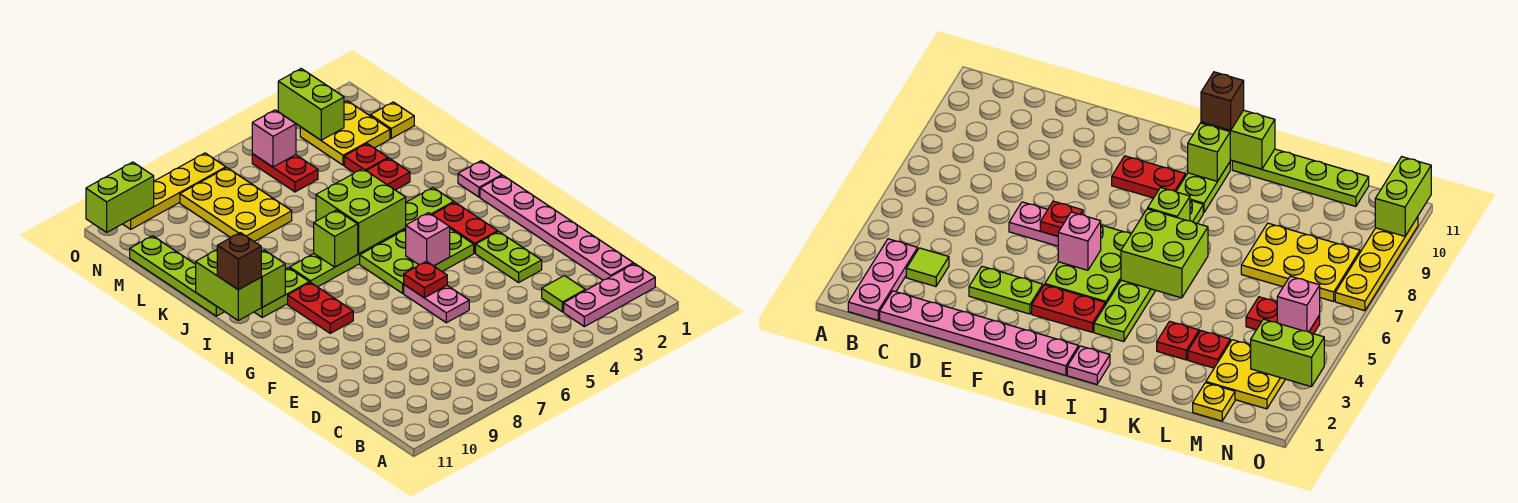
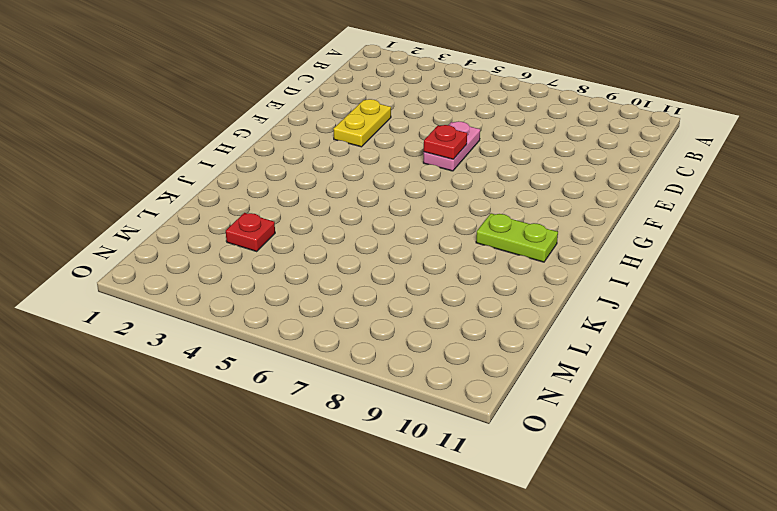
yellow 1x2 plate [333,99,391,147] -> lime 1x2 plate [476,232,542,283]
none -> pink 1x3 plate [564,264,655,327]
none -> pink 1x6 plate [480,176,634,280]
none -> lime 1x1 tile [542,276,585,312]

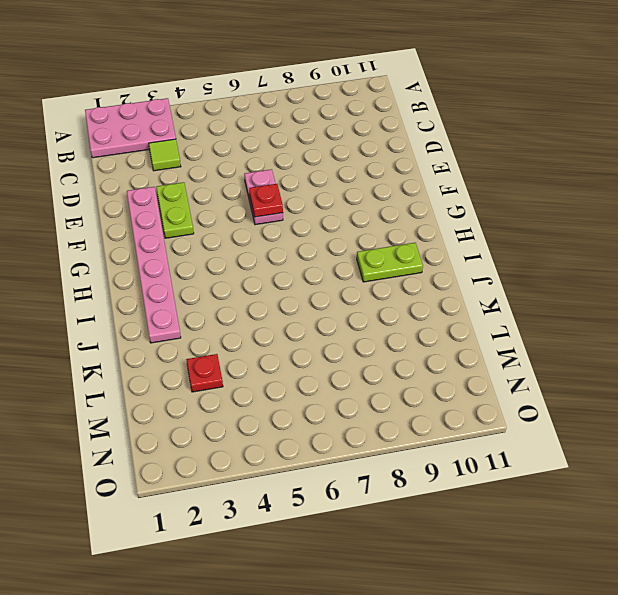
pink 2x3 plate [85,98,176,158] -> pink 1x3 plate [564,264,655,327]
pink 1x6 plate [127,187,181,343] -> pink 1x6 plate moved to [480,176,634,280]
none -> red 1x2 plate [432,202,498,253]
none -> lime 2x3 plate [360,229,474,293]
none -> red 1x2 plate [288,282,353,333]

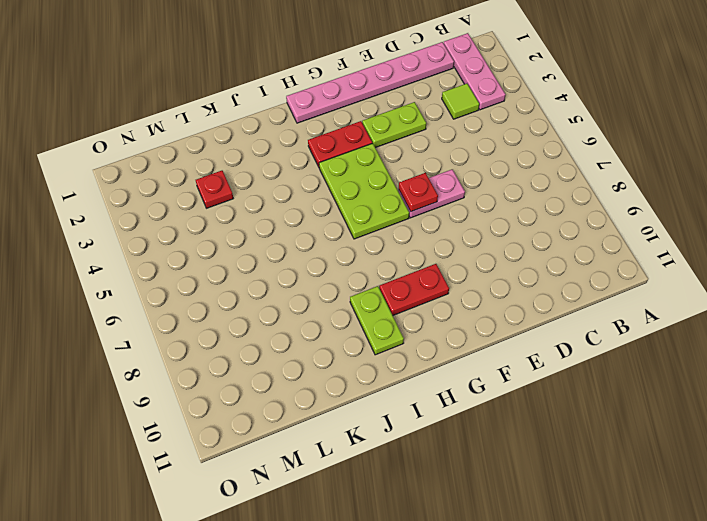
none -> pink 1x1 plate [458,161,502,197]
none -> lime 1x6 plate [290,188,454,287]
none -> lime 1x4 plate [130,236,225,316]

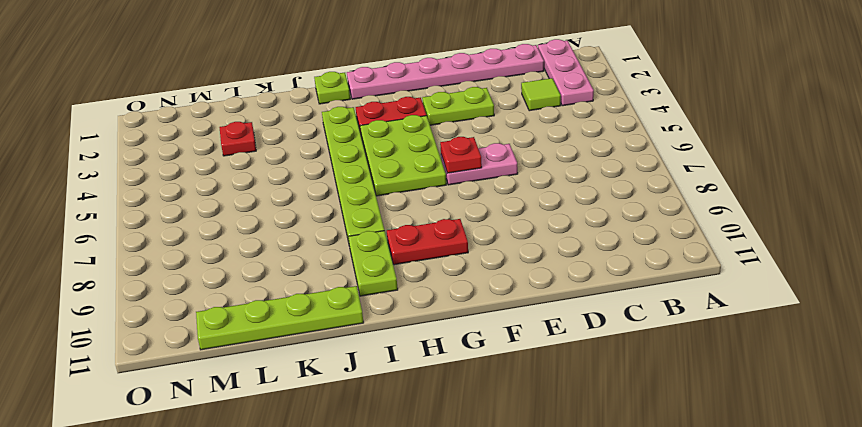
lime 1x1 plate [314,72,350,104] -> pink 1x1 plate [458,161,502,197]
none -> red 1x1 plate [367,158,410,190]
none -> yellow 2x3 plate [180,168,292,242]
none -> yellow 1x1 plate [370,102,414,138]

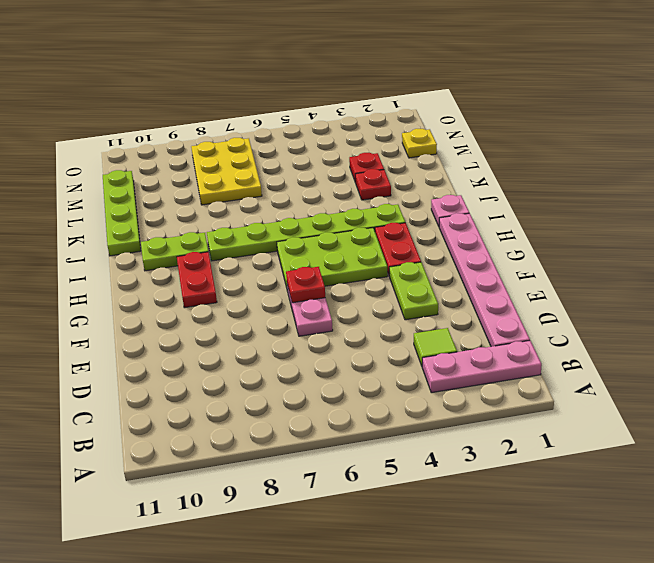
none -> yellow 2x2 plate [300,101,390,165]
none -> red 1x2 plate [252,154,318,192]
none -> yellow 1x4 plate [123,153,226,229]

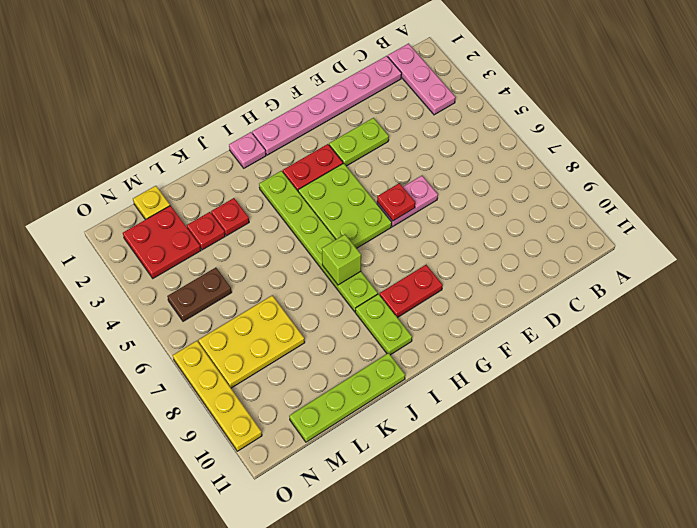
red 2x2 plate [123,206,201,278] -> yellow 2x2 plate [300,101,390,165]
brown 1x2 plate [167,268,232,321] -> red 1x2 plate [252,154,318,192]
none -> lime 1x1 tile [542,276,585,312]
none -> pink 1x1 brick [406,213,450,266]
none -> lime 2x2 brick [316,169,406,254]

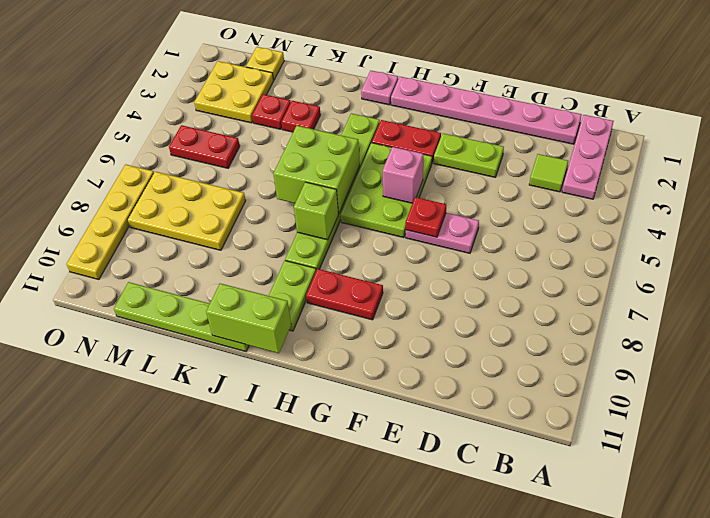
none -> lime 1x1 brick [261,250,285,307]
none -> lime 1x2 brick [278,69,344,140]
none -> pink 1x1 brick [252,110,296,167]

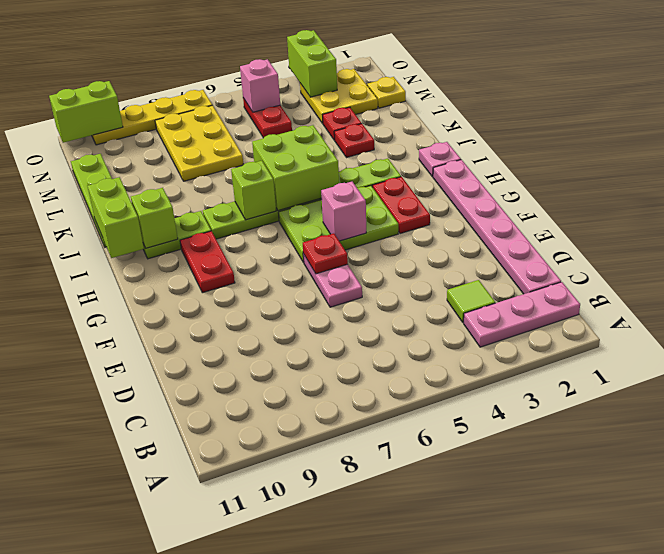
none -> lime 1x2 plate [476,232,542,283]
none -> brown 1x1 brick [217,233,261,290]

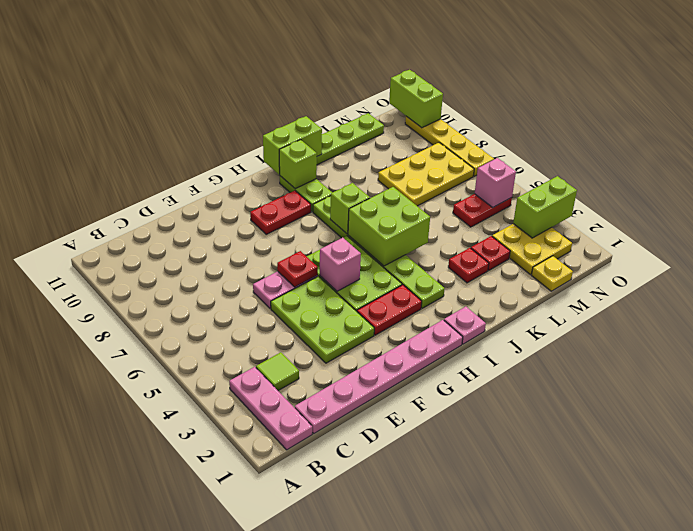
lime 2x3 plate [271,276,374,363] -> lime 1x2 plate [476,232,542,283]
none -> brown 1x1 brick [217,233,261,290]

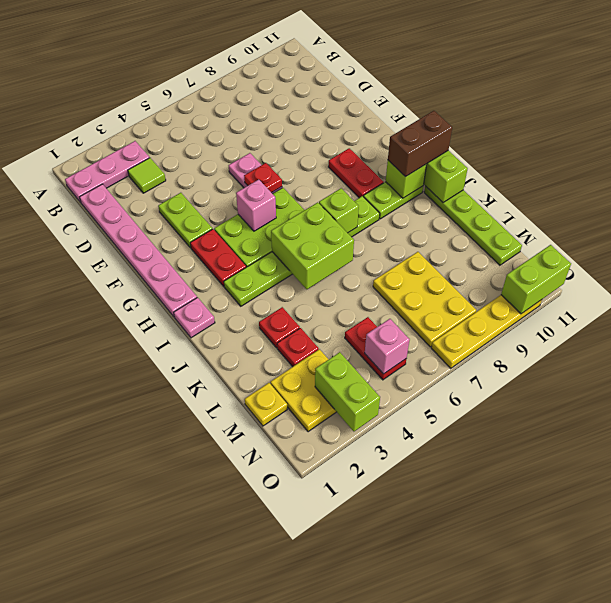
brown 1x2 brick [388,111,452,177] -> brown 1x1 brick [217,233,261,290]

